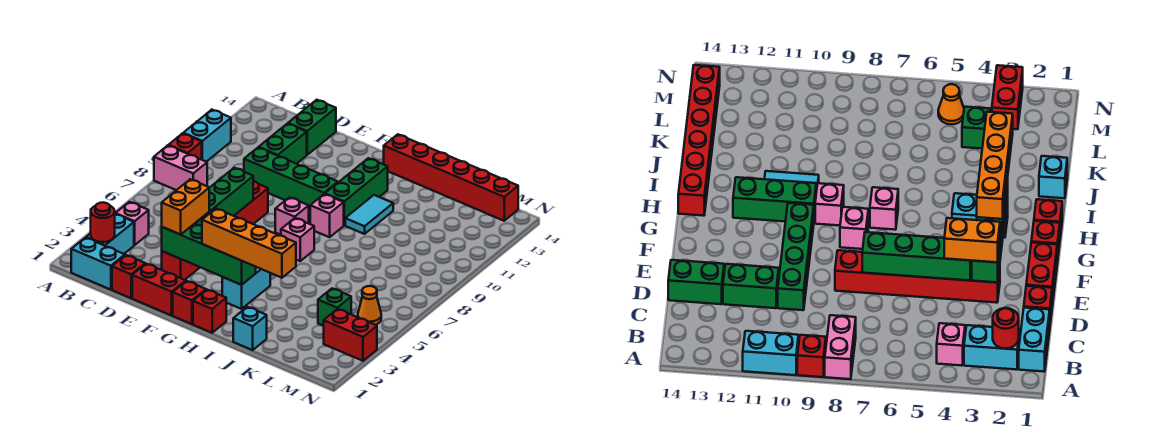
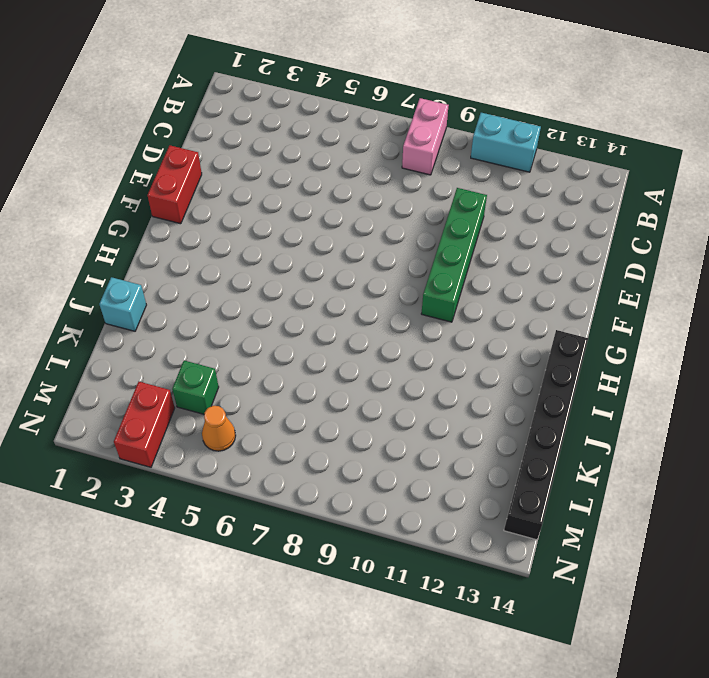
black 1x6 brick [504,330,588,540] -> red 1x6 brick [384,134,518,221]
none -> red 1x1 brick [169,133,202,160]
none -> cyan 1x2 brick [71,238,125,290]
none -> cyan 1x2 brick [86,214,134,254]
none -> pink 1x1 brick [115,202,149,245]

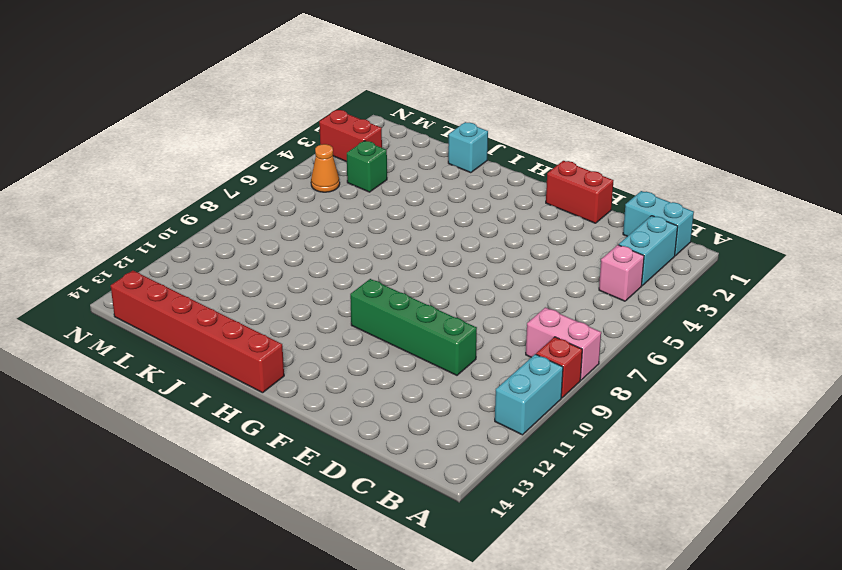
none -> red 1x1 brick [112,255,145,298]
none -> green 1x2 brick [259,124,307,164]
none -> green 1x2 brick [288,100,336,155]
none -> red 1x6 brick [162,181,268,280]

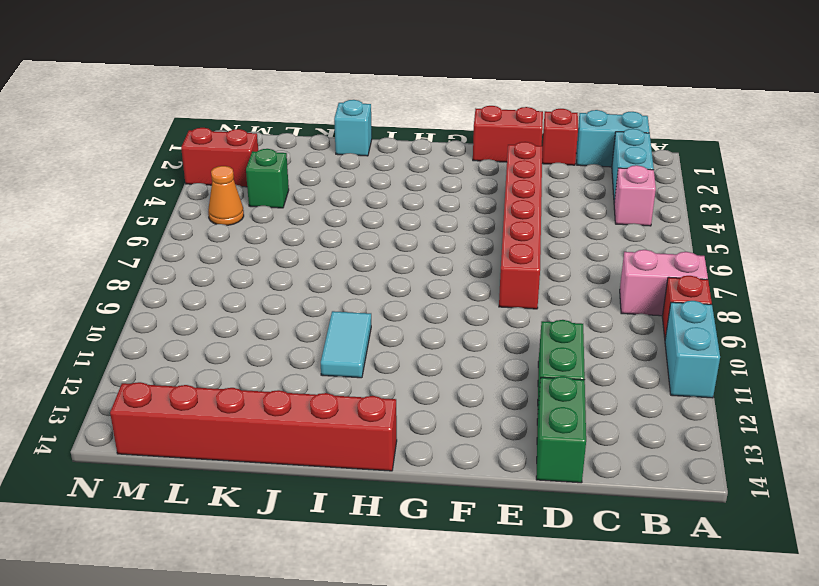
none -> green 1x4 brick [244,147,338,211]
none -> red 1x1 brick [173,281,206,324]
none -> pink 1x1 brick [275,197,309,235]
none -> red 1x1 brick [193,290,226,333]

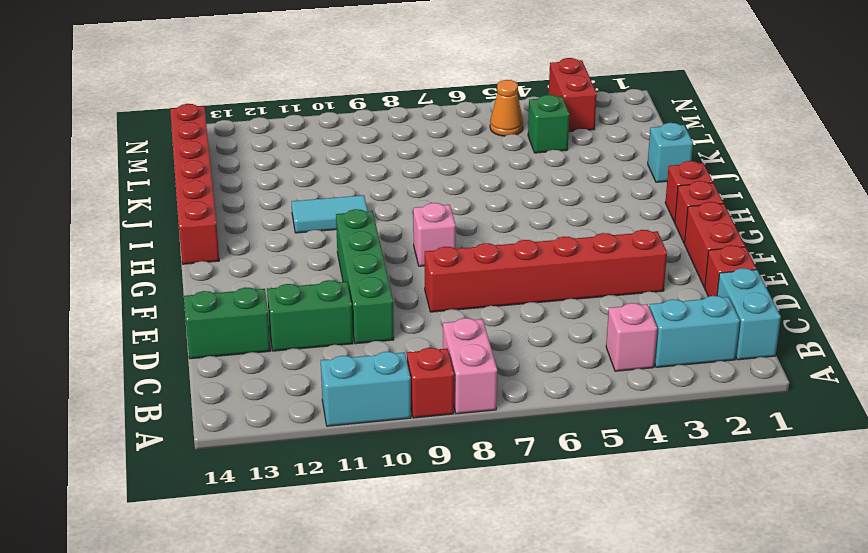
none -> cyan 1x2 brick [222,267,270,309]
none -> pink 1x1 brick [281,218,314,261]
none -> pink 1x1 brick [310,194,344,237]
none -> green 1x3 brick [325,158,388,225]

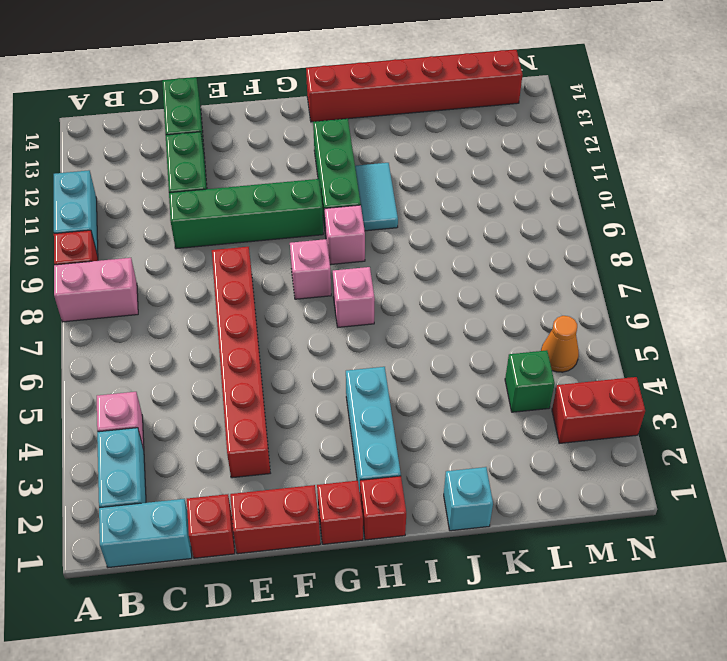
cyan 1x3 brick [346,367,401,492] -> cyan 1x2 brick [222,267,270,309]
none -> red 1x1 round brick [91,202,115,242]
none -> green 1x4 brick [162,224,256,285]
none -> green 1x4 brick [195,168,253,226]
none -> orange 1x2 brick [162,179,209,235]

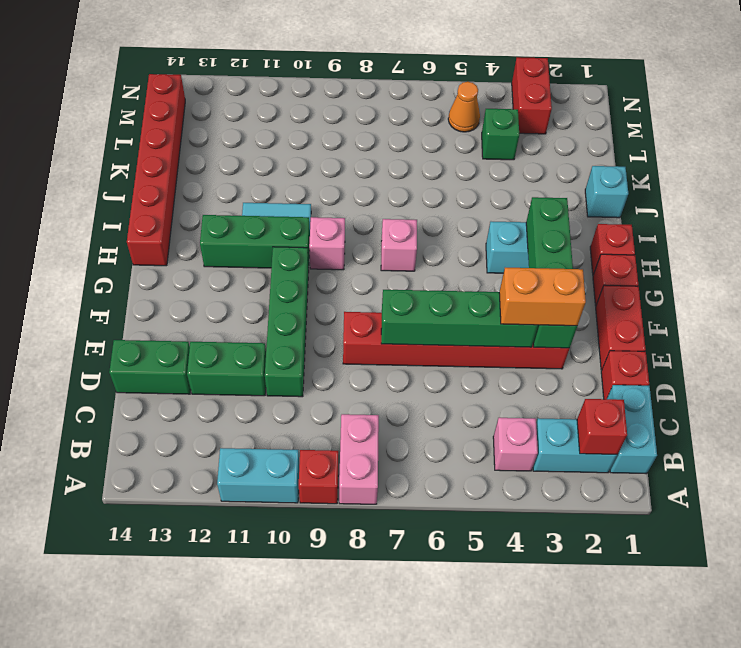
red 1x1 brick [577,399,627,454] -> red 1x1 round brick [91,202,115,242]
none -> pink 1x1 brick [275,197,309,235]
none -> orange 1x4 brick [202,209,296,278]

